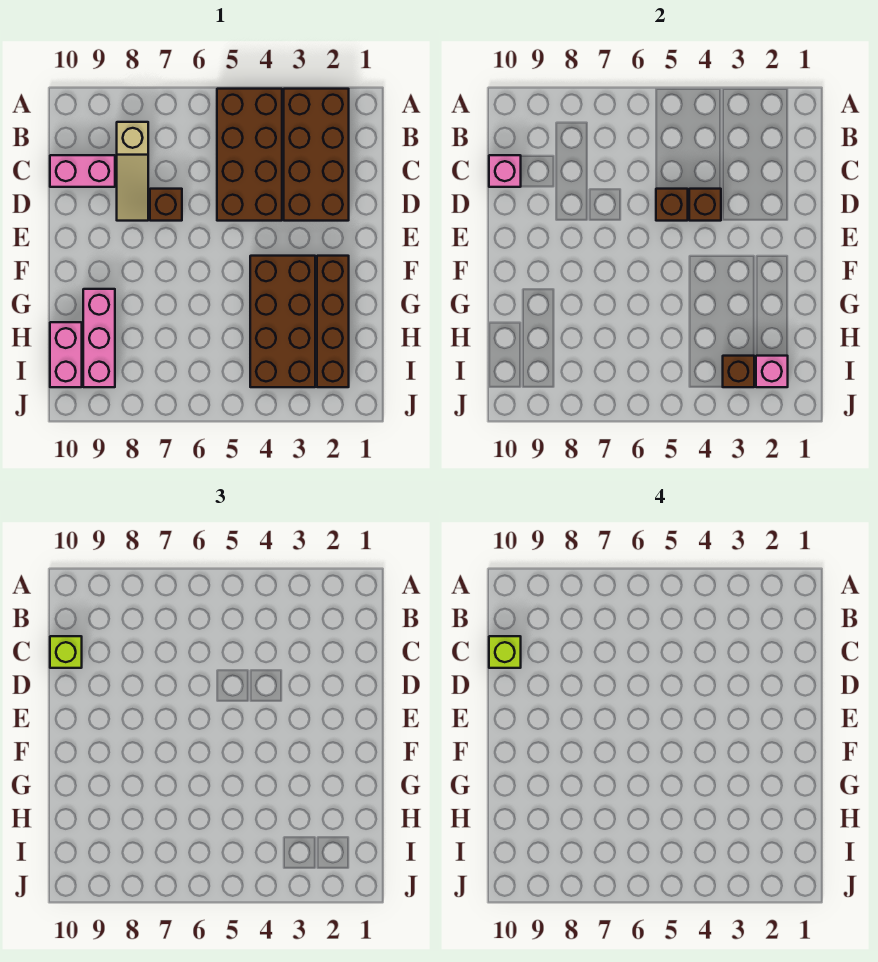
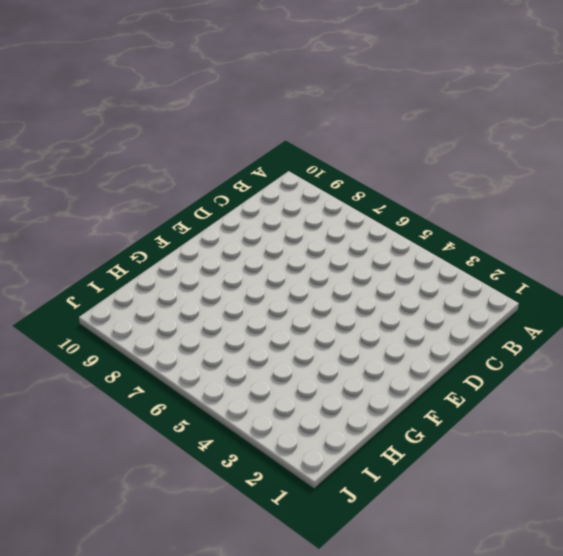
none -> brown 2x4 brick [284,89,349,221]
none -> brown 2x4 brick [217,89,282,221]
none -> tan 1x3 slope [117,122,148,221]

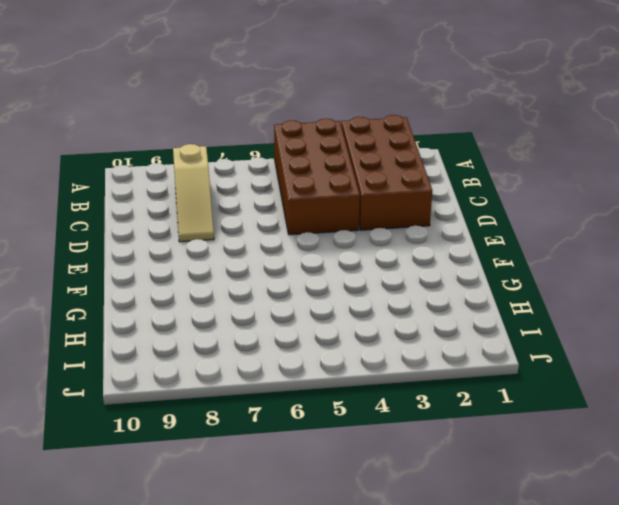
none -> pink 1x2 brick [50,155,115,187]
none -> brown 1x1 brick [150,189,182,221]
none -> brown 1x4 brick [317,256,349,387]

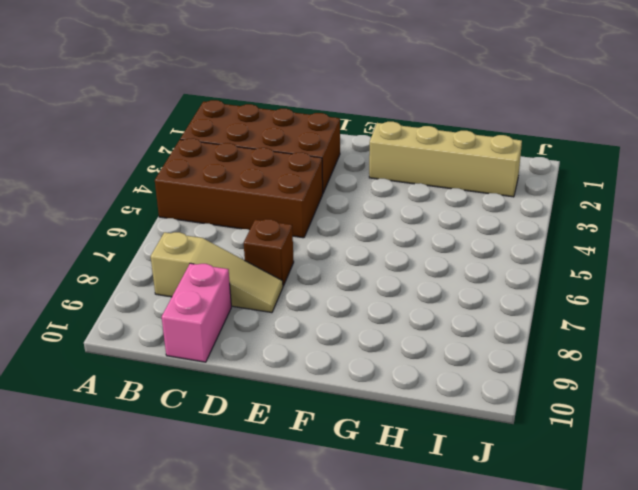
tan 1x4 brick [369,122,522,197] -> brown 1x4 brick [317,256,349,387]
none -> brown 2x4 brick [250,256,315,387]
none -> pink 1x3 brick [83,289,115,387]
none -> pink 1x2 brick [50,322,82,387]

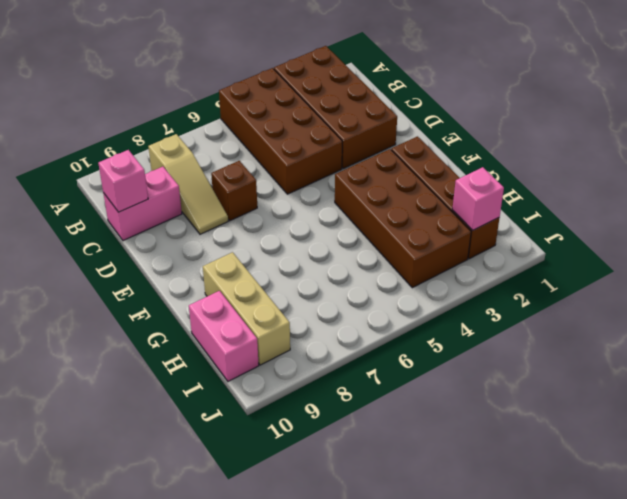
tan 1x3 brick [203,252,290,365] -> pink 1x3 brick [83,289,115,387]
none -> brown 1x1 brick [689,189,721,221]
none -> brown 1x1 brick [656,189,688,221]
none -> brown 1x1 brick [723,356,754,387]

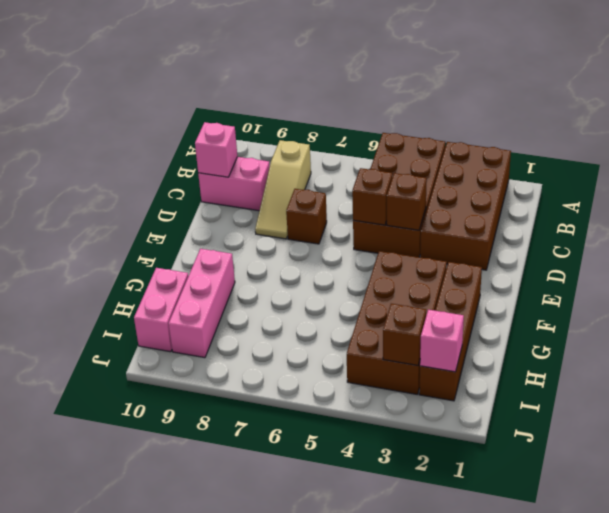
none -> lime 1x1 brick [50,636,82,668]
none -> lime 1x1 brick [489,636,521,668]

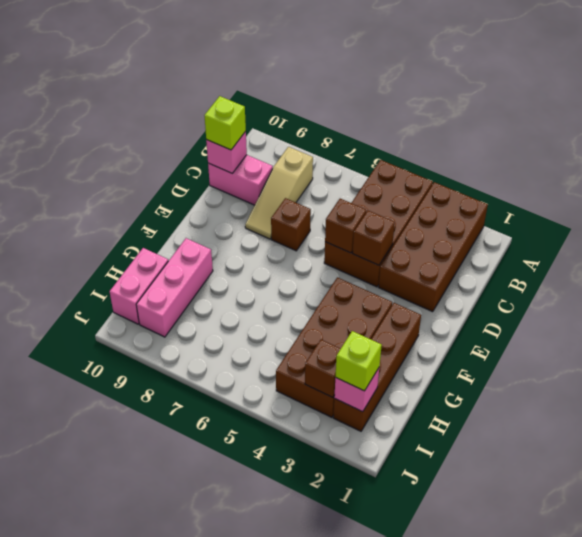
lime 1x1 brick [335,331,382,391] -> lime 1x1 brick moved to [489,636,521,668]

